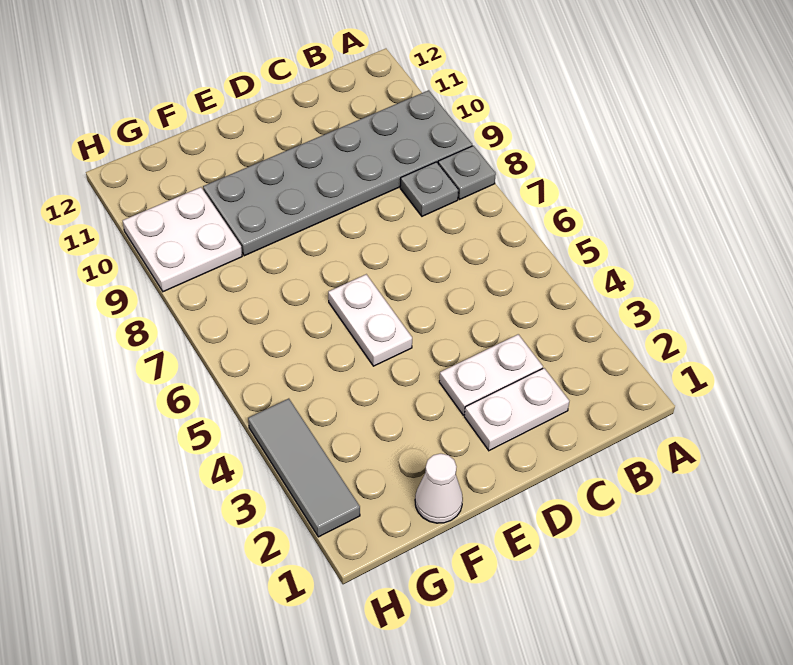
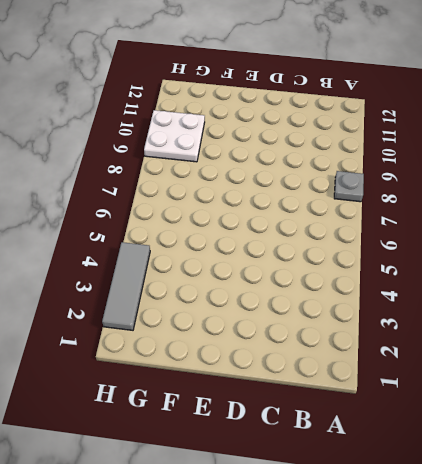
none -> grey 2x6 plate [203,90,472,256]
none -> grey 1x1 plate [400,162,458,216]

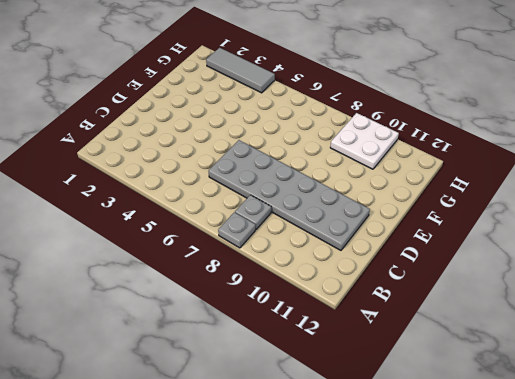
grey 2x6 plate [209,140,370,250] -> grey 2x6 plate turned to [203,90,472,256]
none -> white 1x2 plate [464,368,569,451]
none -> white 1x2 plate [439,334,543,415]

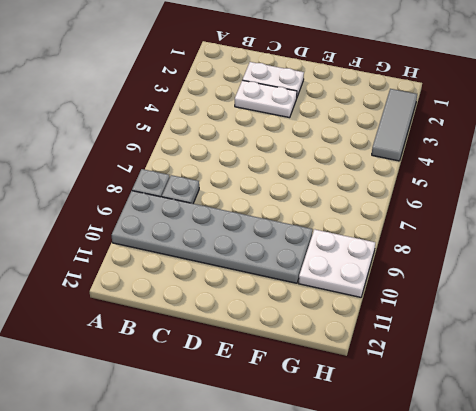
none -> white 1x2 plate [328,274,412,366]
none -> white 1x1 cone [415,454,463,523]

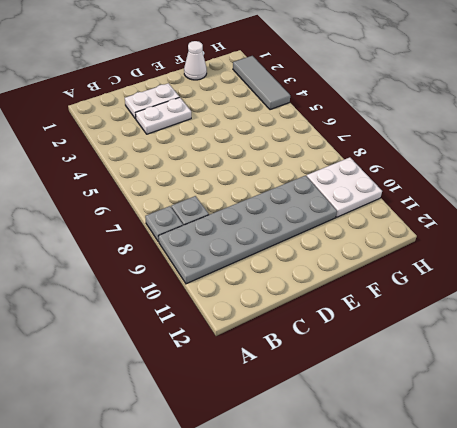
none -> white 1x2 plate [328,274,412,366]

